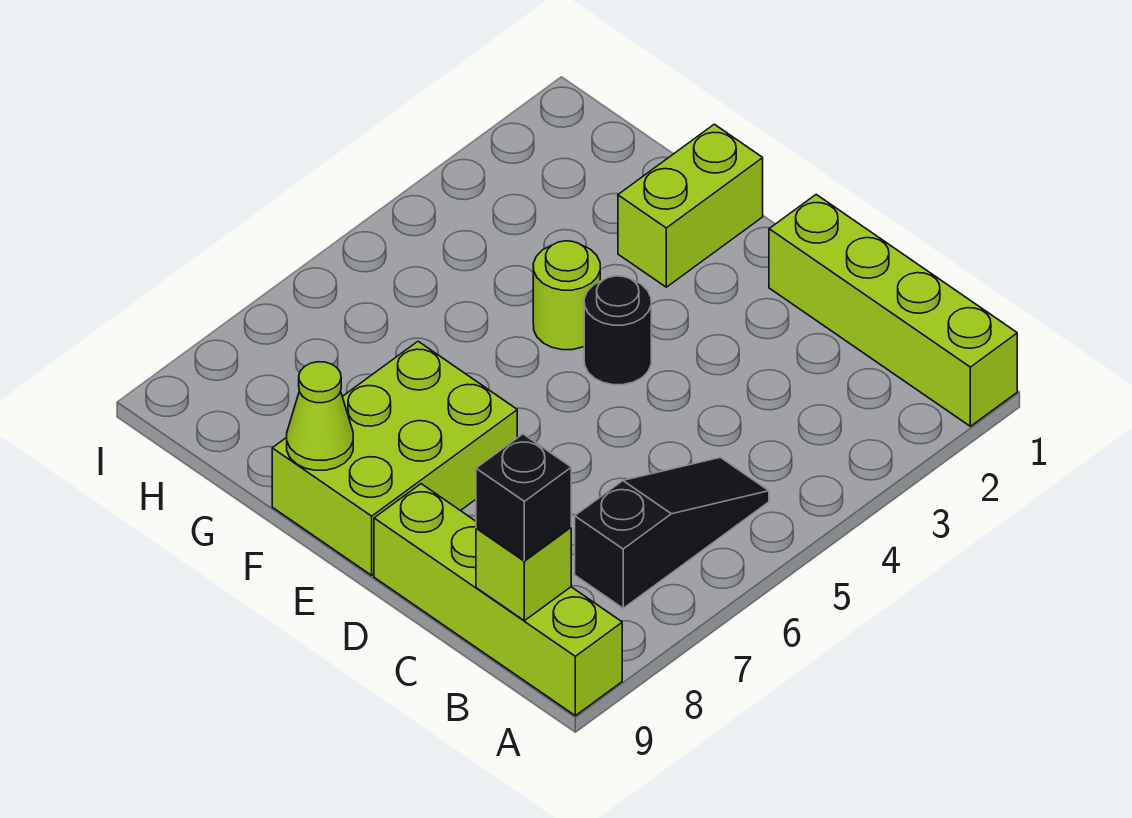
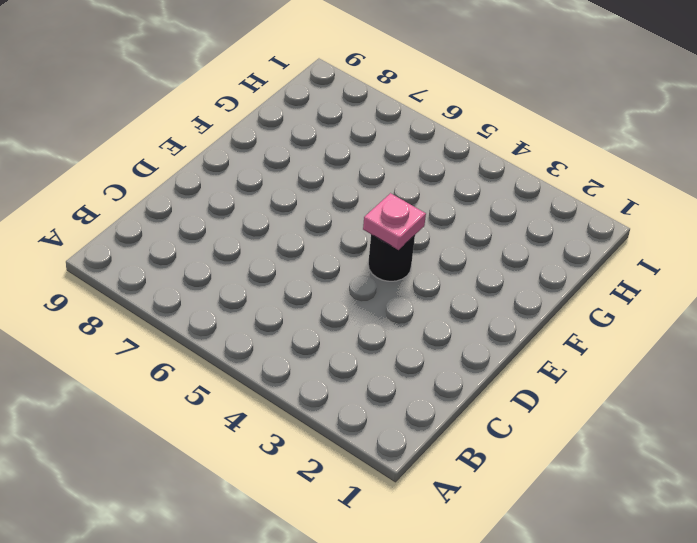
pink 1x1 plate [363,193,426,250] -> none
none -> lime 1x4 brick [769,195,1017,426]
none -> lime 1x4 brick [374,484,622,716]

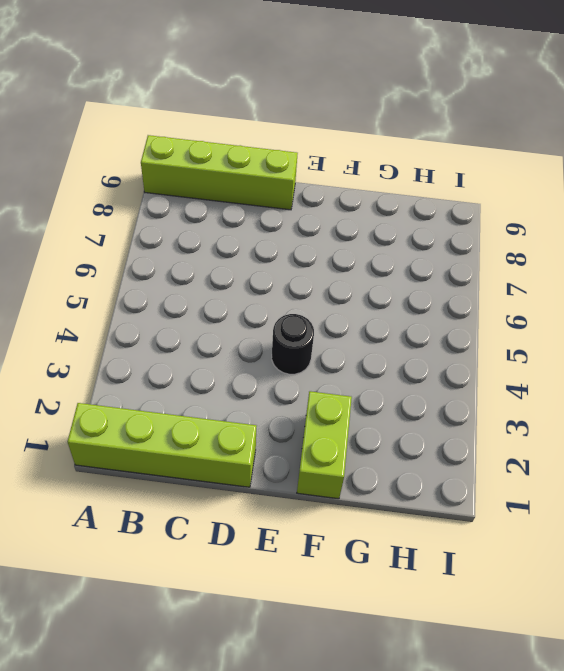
none -> black 1x3 slope [575,457,769,608]
none -> lime 2x3 brick [272,341,517,575]

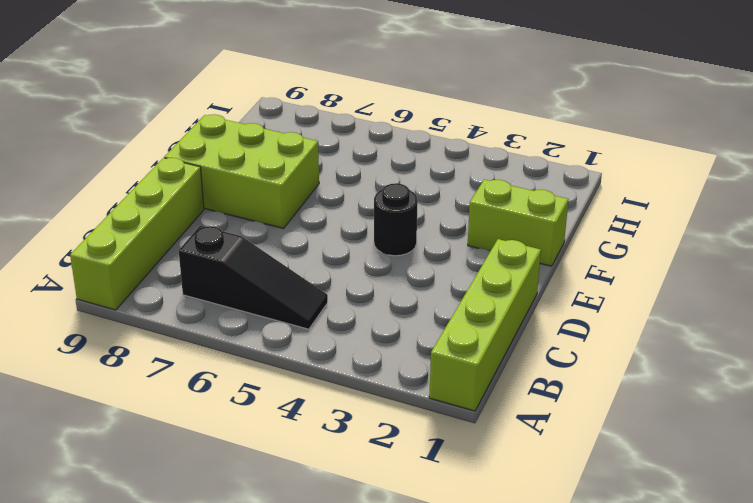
none -> lime 1x1 round brick [533,241,600,350]
none -> lime 1x1 brick [476,527,571,621]

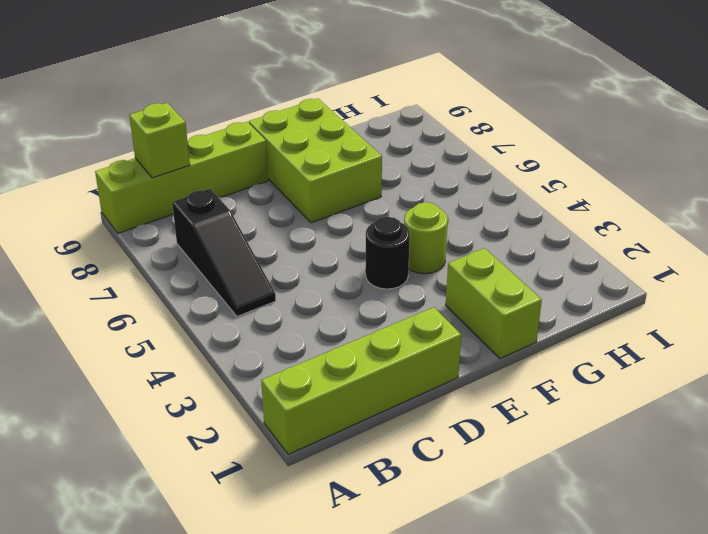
none -> lime 1x1 cone [287,362,353,470]
none -> black 1x1 brick [476,434,571,561]

